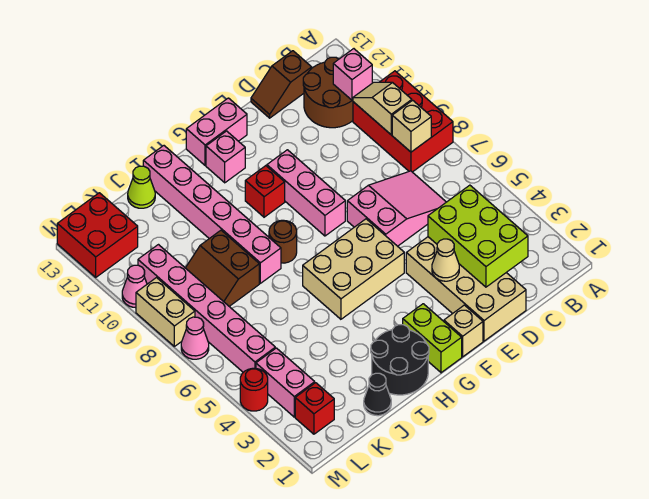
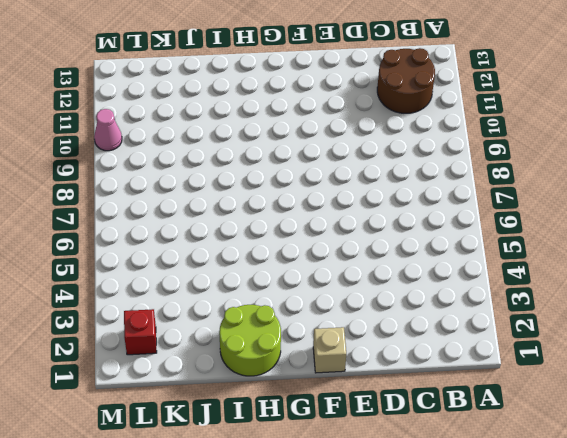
lime 2x2 round brick [219,305,281,376] -> black 2x2 round brick [371,325,429,395]
none -> red 2x3 brick [353,71,453,172]
none -> pink 2x3 slope [347,171,446,246]
none -> brown 1x2 slope [251,51,312,118]
none -> tan 2x4 brick [406,237,526,341]

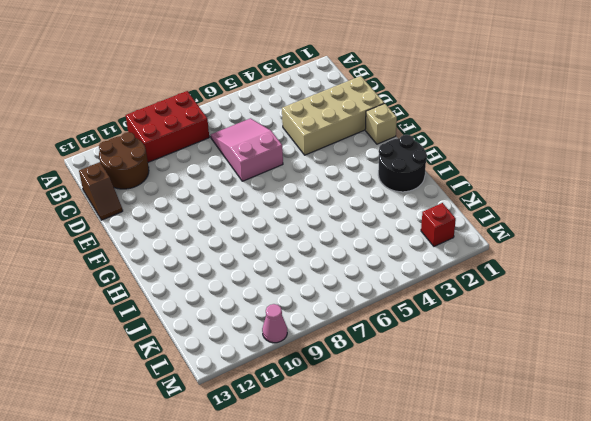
none -> tan 2x3 brick [303,219,404,319]
none -> pink 1x3 brick [267,150,345,236]
none -> pink 1x2 brick [186,98,247,165]
none -> lime 1x2 brick [403,304,462,373]

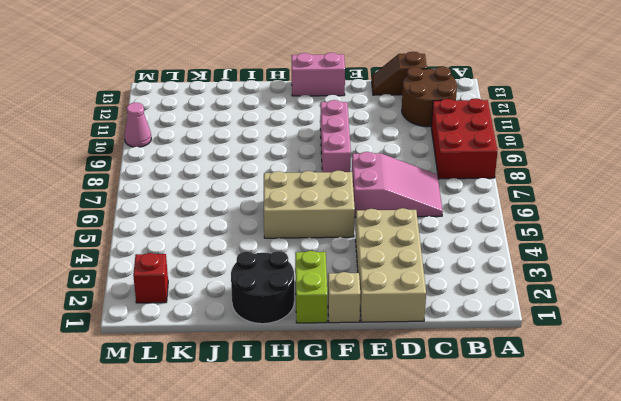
none -> red 1x1 brick [245,166,285,217]
none -> pink 1x1 brick [206,131,245,183]
none -> brown 1x1 round brick [269,220,297,263]
none -> pink 1x6 brick [143,146,281,283]

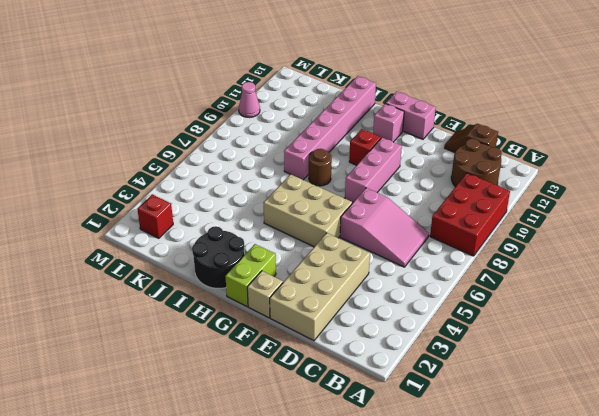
none -> black 1x1 cone [364,373,391,416]
none -> brown 2x2 slope [186,230,259,306]
none -> lime 1x1 cone [128,166,155,208]
none -> pink 1x2 brick [256,348,315,417]

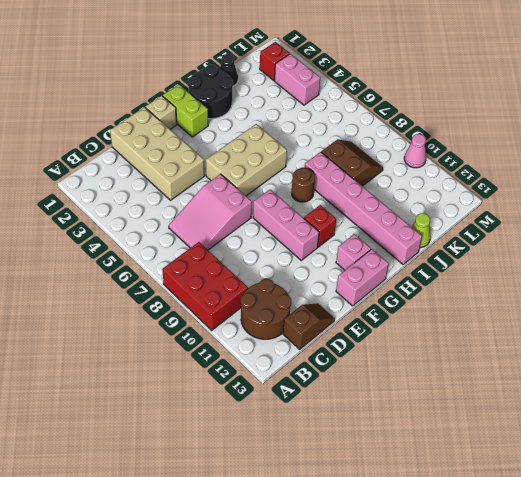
none -> pink 1x6 brick [138,245,275,372]
none -> red 2x2 brick [57,193,138,277]
none -> red 1x1 round brick [240,368,268,411]
none -> pink 1x1 cone [181,317,209,359]

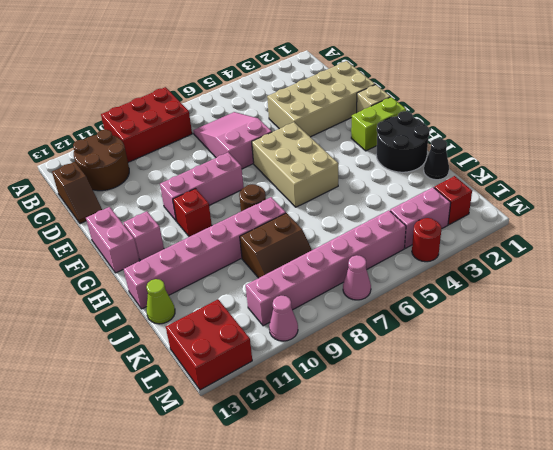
none -> tan 1x2 brick [136,278,195,346]
none -> tan 1x1 brick [392,100,431,152]
none -> tan 1x2 slope [353,82,412,135]
none -> pink 1x1 brick [333,49,372,100]

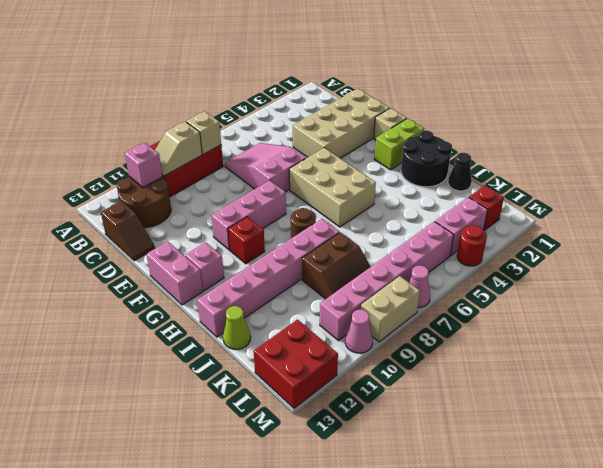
none -> lime 2x3 brick [428,185,528,287]
none -> tan 1x1 cone [432,239,459,281]

